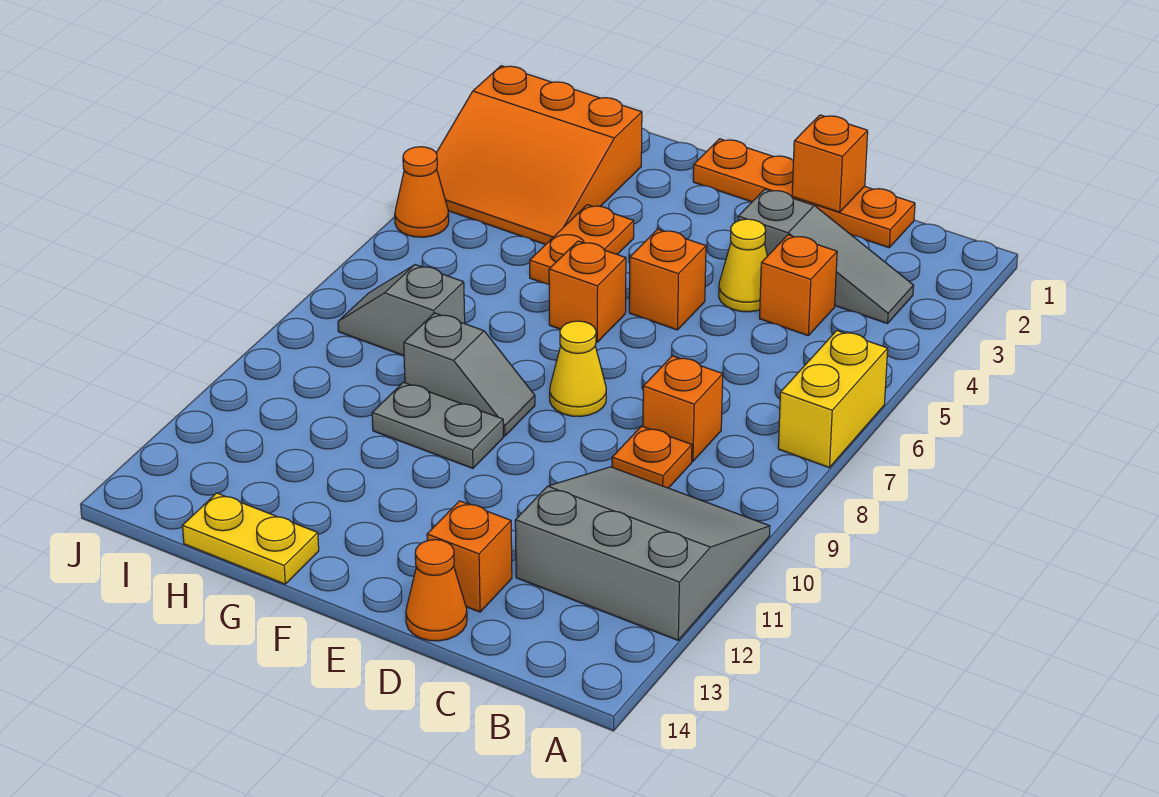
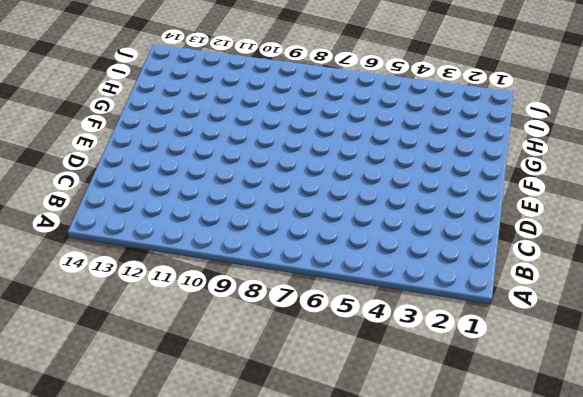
none -> yellow 1x2 brick [778,331,888,468]
none -> grey 3x3 slope [515,467,770,640]
none -> grey 1x3 slope [738,189,914,324]

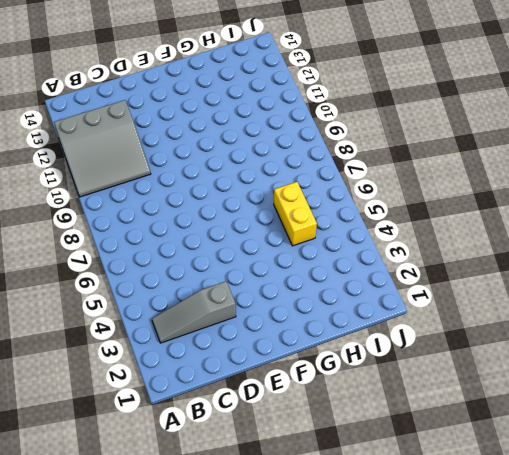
yellow 1x2 brick [274,182,317,246] -> yellow 1x2 brick moved to [778,331,888,468]
none -> orange 1x4 plate [693,139,915,248]
none -> orange 1x1 brick [759,235,837,336]
none -> orange 1x1 brick [643,356,723,461]

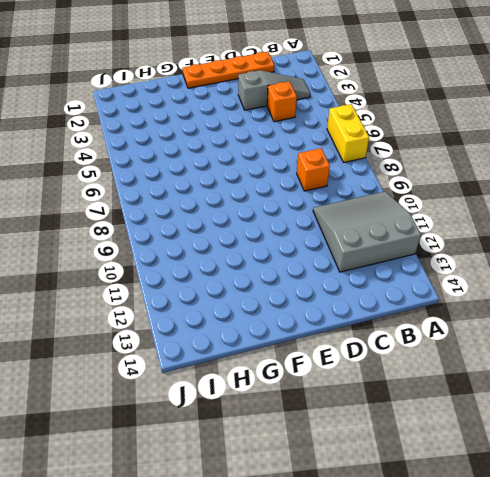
none -> orange 1x1 plate [612,426,692,488]
none -> yellow 1x1 cone [719,219,767,312]
none -> orange 1x1 brick [427,501,512,612]

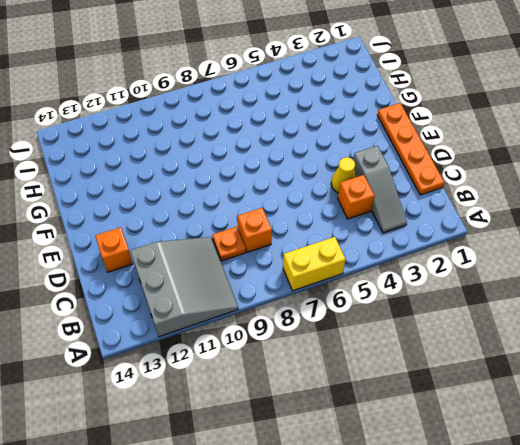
none -> orange 1x1 cone [406,540,467,641]
none -> orange 1x1 brick [629,229,706,330]
none -> yellow 1x1 cone [550,321,606,417]

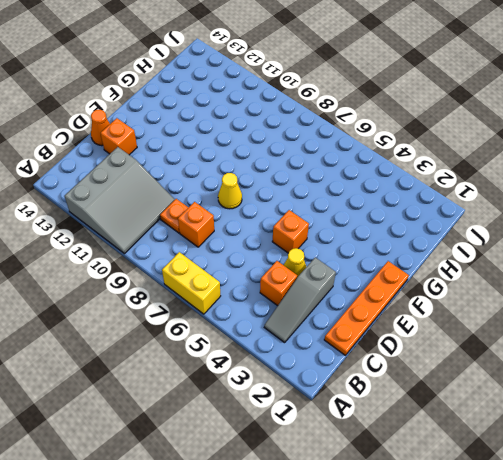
none -> orange 1x1 brick [549,241,626,342]
none -> grey 1x2 slope [404,313,535,436]
none -> grey 1x2 plate [372,382,504,468]

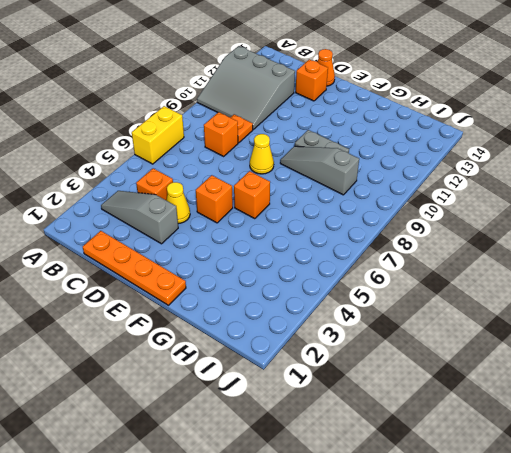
grey 1x3 slope [280,146,359,195] -> grey 1x2 slope [404,313,535,436]
none -> orange 1x2 plate [530,205,634,285]
none -> yellow 1x2 plate [183,493,319,584]
none -> orange 3x3 slope [436,66,642,245]

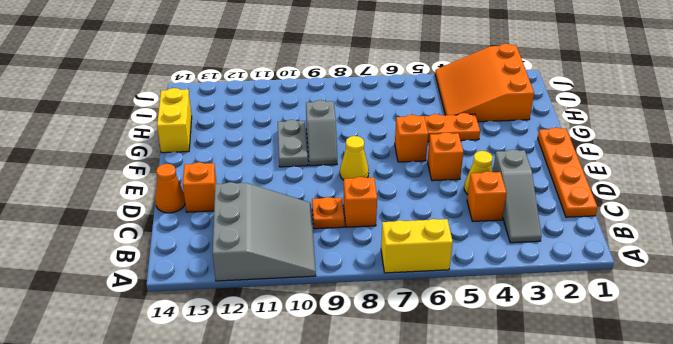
yellow 1x2 brick [157,88,192,153] -> yellow 1x2 plate [183,493,319,584]
none -> grey 1x2 slope [338,265,465,356]
none -> orange 1x1 cone [395,147,449,237]
none -> orange 1x1 brick [792,115,868,212]

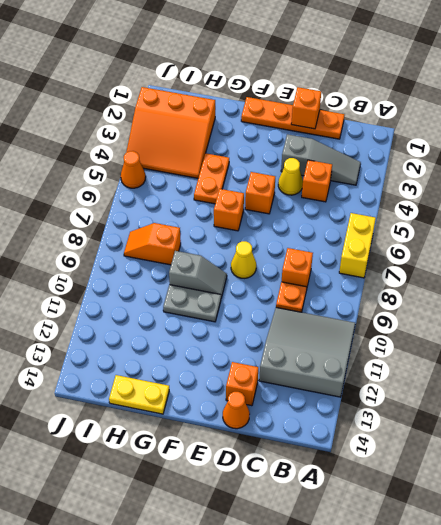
orange 1x2 slope [124,223,181,265] -> grey 1x2 slope [338,265,465,356]

